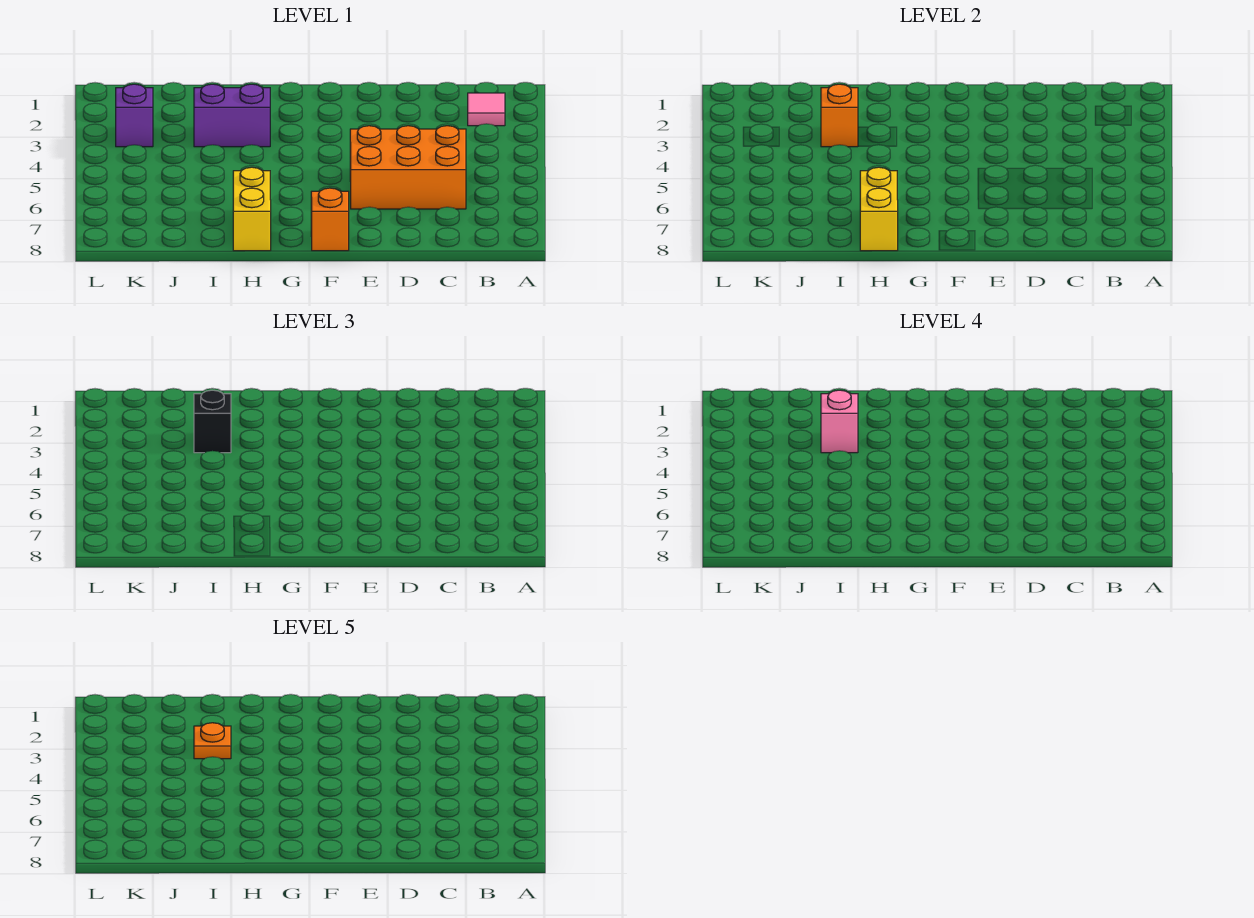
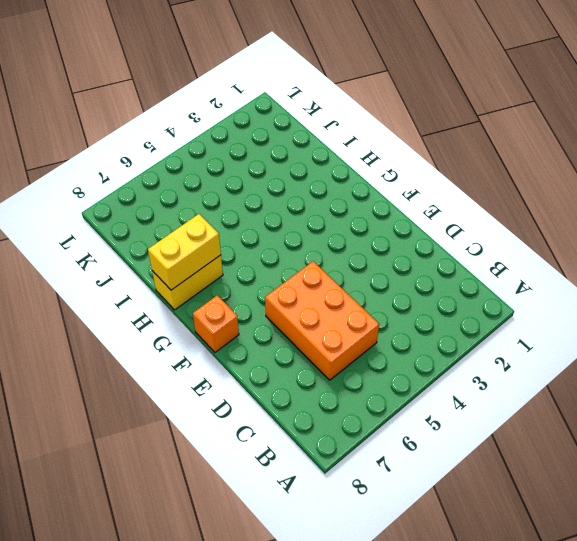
none -> pink 1x1 tile [468,93,505,126]
none -> purple 1x2 brick [194,84,270,147]

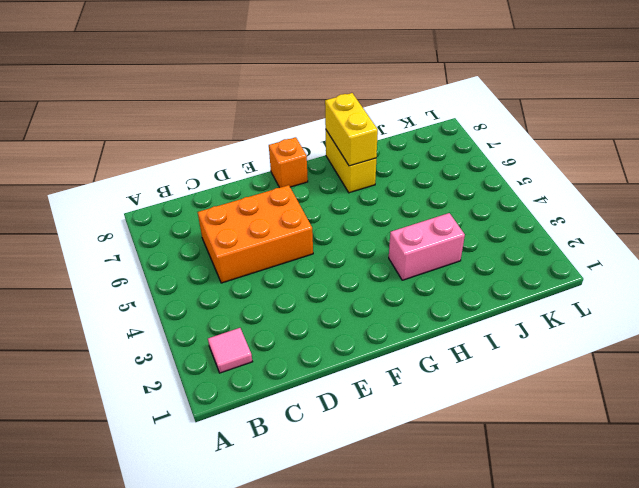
pink 1x2 brick [389,213,465,280] -> purple 1x2 brick [194,84,270,147]
none -> purple 1x1 brick [116,84,153,147]
none -> orange 1x1 brick [821,84,858,147]

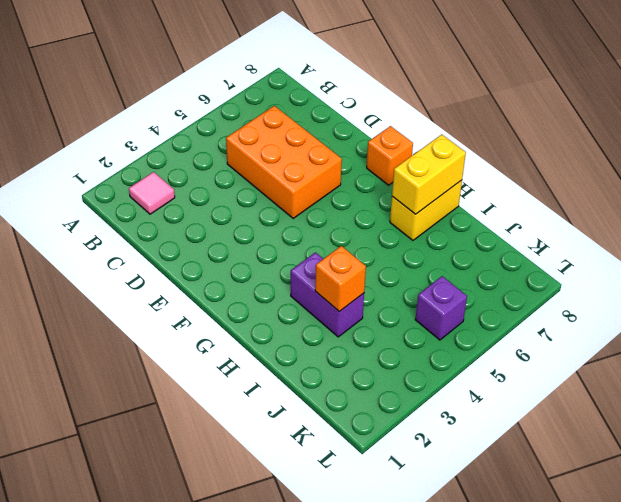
purple 1x1 brick [415,276,467,340] -> purple 1x1 brick moved to [116,84,153,147]
none -> black 1x1 brick [194,390,231,453]
none -> pink 1x1 brick [821,390,858,453]

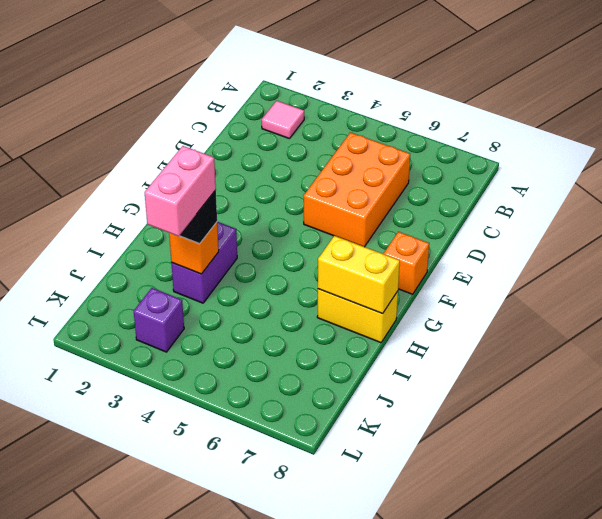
pink 1x2 brick [144,146,216,236] -> pink 1x1 brick [821,390,858,453]
none -> orange 1x1 plate [194,723,231,759]

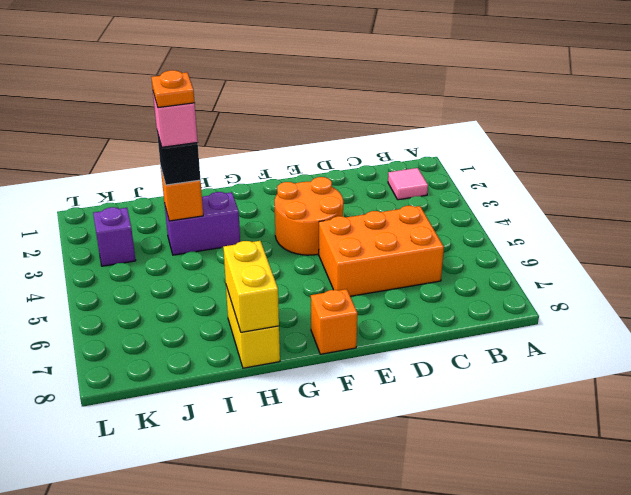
orange 2x2 round brick [275,177,343,255] -> none

